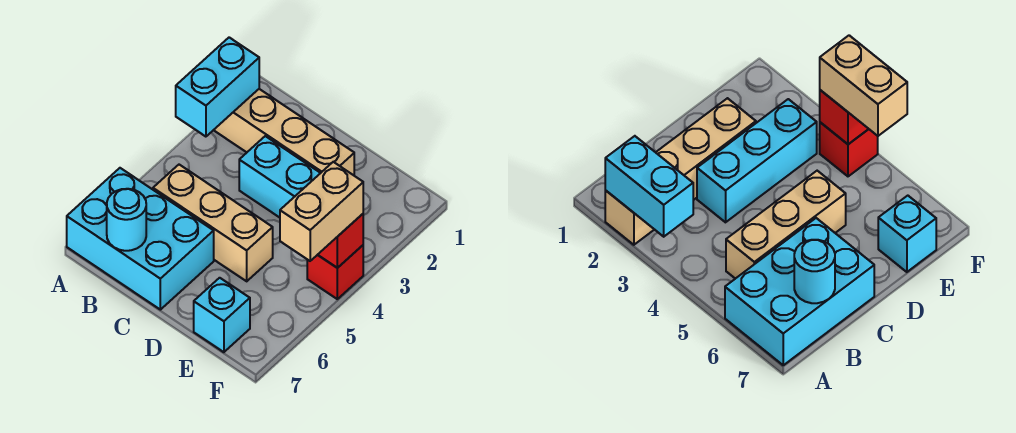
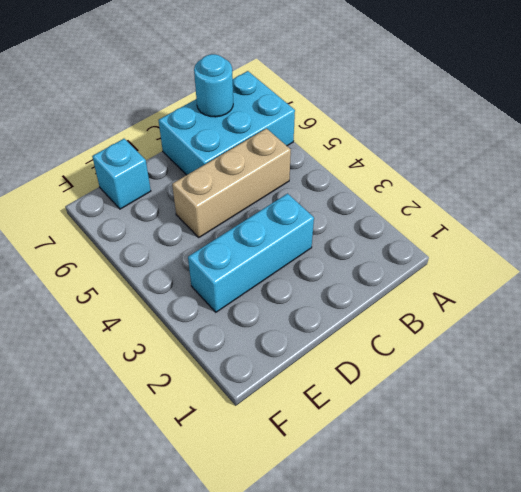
none -> tan 1x4 brick [214,89,354,175]
none -> red 1x1 brick [307,245,363,299]

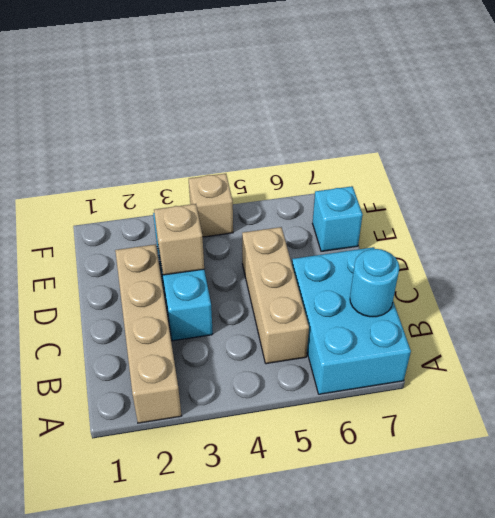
tan 1x1 brick [154,204,204,275] -> none
tan 1x1 brick [189,174,233,237] -> red 1x1 brick [307,245,363,299]
none -> cyan 1x2 brick [176,37,259,137]
none -> red 1x1 brick [318,214,363,268]

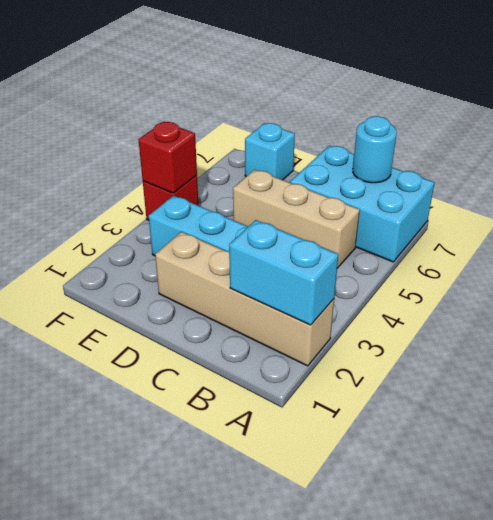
cyan 1x2 brick [229,220,338,325] -> cyan 1x2 brick turned to [176,37,259,137]
none -> tan 1x2 brick [280,162,363,261]

